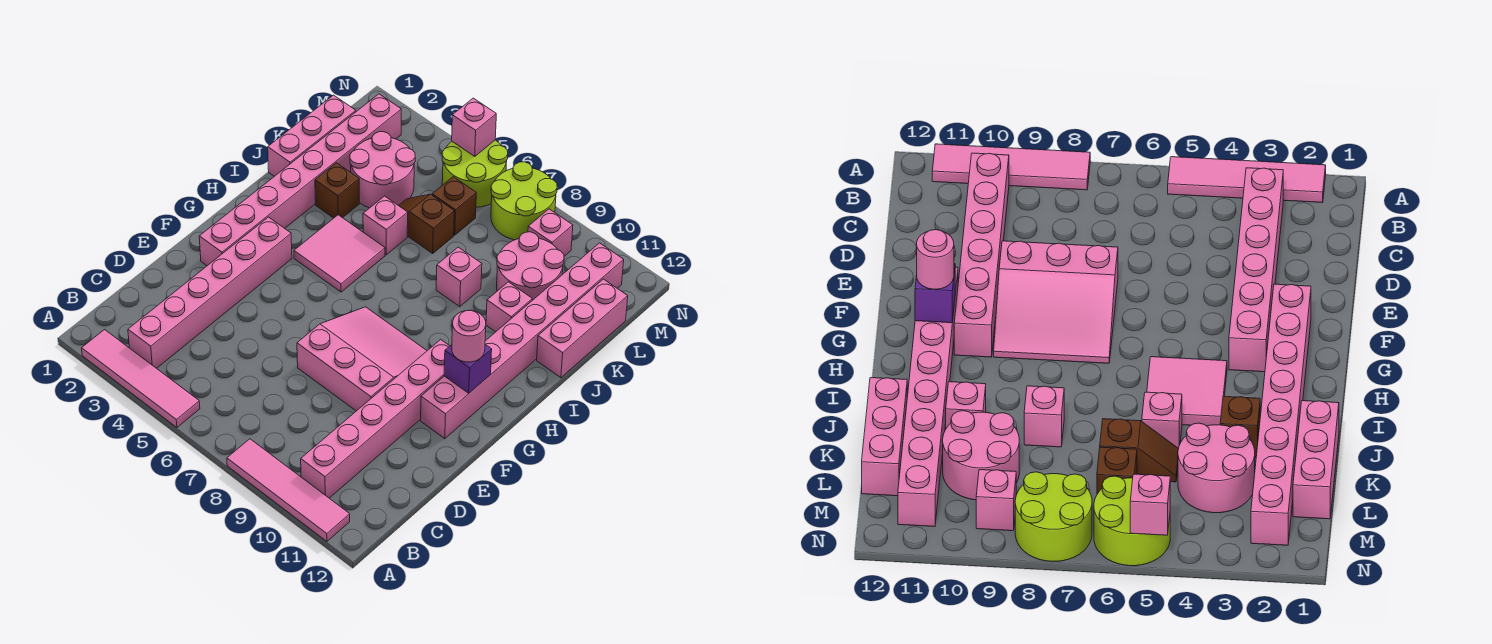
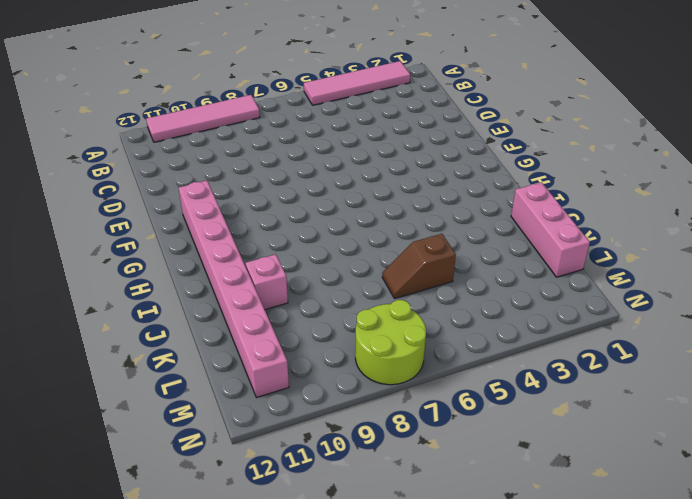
brown 1x2 slope [382,234,456,299] -> brown 1x2 slope turned to [398,194,454,253]
none -> pink 1x6 brick [128,217,292,368]
none -> pink 1x6 brick [301,340,449,498]
none -> pink 3x3 slope [297,307,427,411]

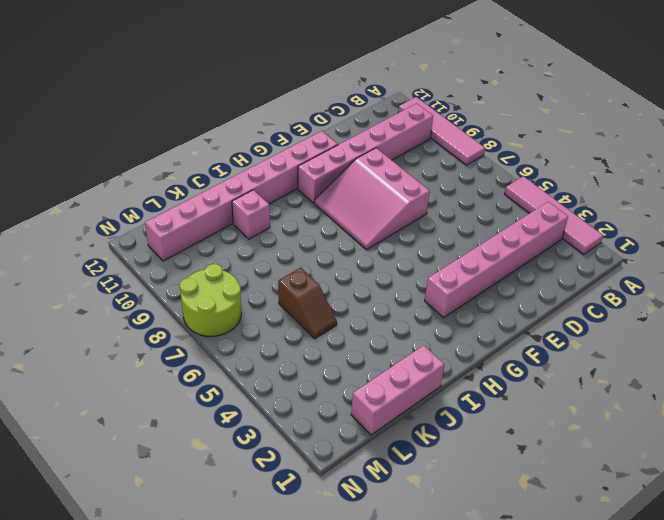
none -> pink 1x8 brick [199,94,401,266]
none -> pink 2x2 tile [294,215,385,292]
none -> brown 1x1 brick [315,163,359,218]

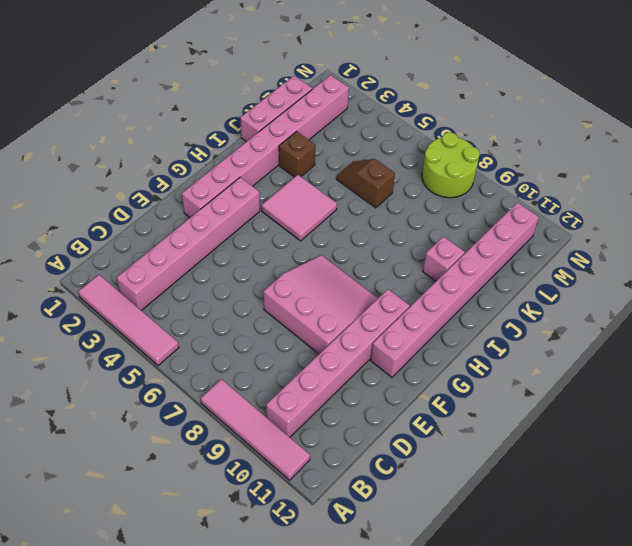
none -> pink 1x1 brick [363,196,408,255]
none -> pink 1x1 brick [436,247,482,307]
none -> pink 1x3 brick [537,279,628,378]

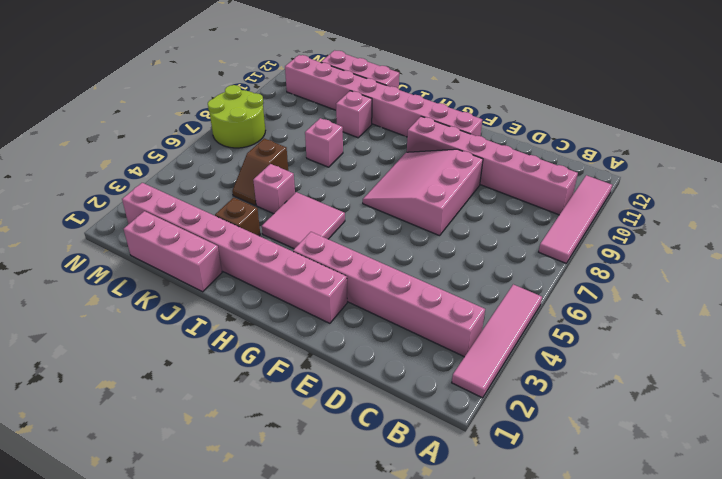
none -> pink 2x2 round brick [350,132,415,208]
none -> pink 2x2 round brick [497,232,564,300]
none -> brown 1x1 brick [432,177,476,235]

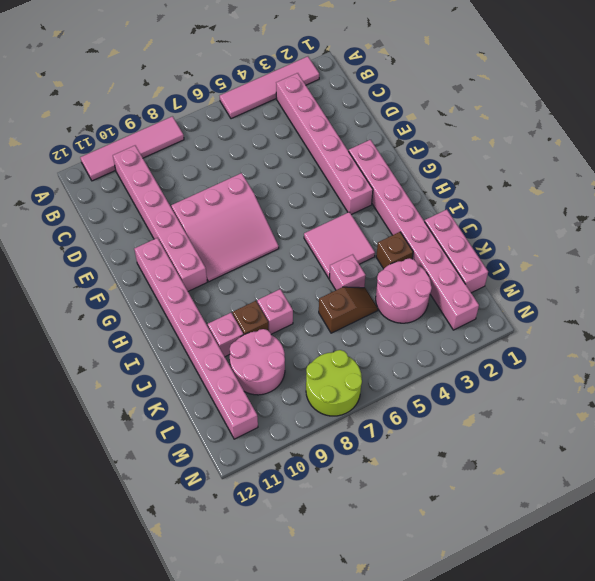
brown 1x1 brick [233,301,269,335] -> brown 1x1 brick moved to [432,177,476,235]
none -> pink 1x3 brick [537,279,628,378]
none -> lime 2x2 round brick [442,140,508,207]
none -> pink 1x1 brick [528,209,573,256]

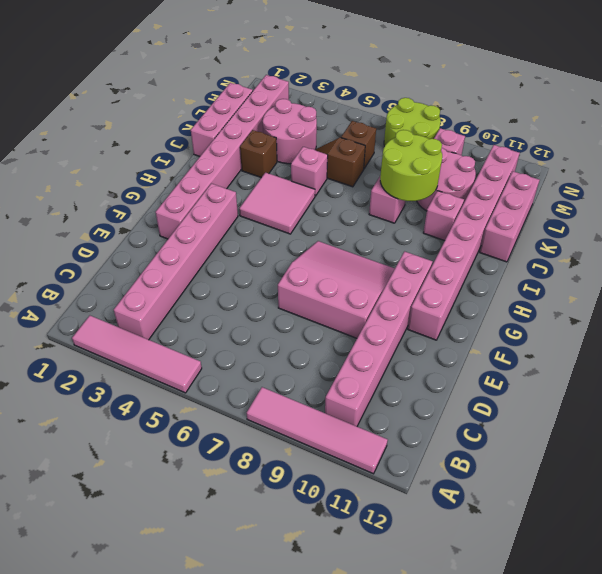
lime 2x2 round brick [380,130,442,201] -> lime 2x2 round brick moved to [442,140,508,207]
none -> purple 1x1 brick [444,344,492,393]
none -> pink 1x1 brick [452,98,496,156]
none -> pink 1x1 round brick [452,310,486,362]

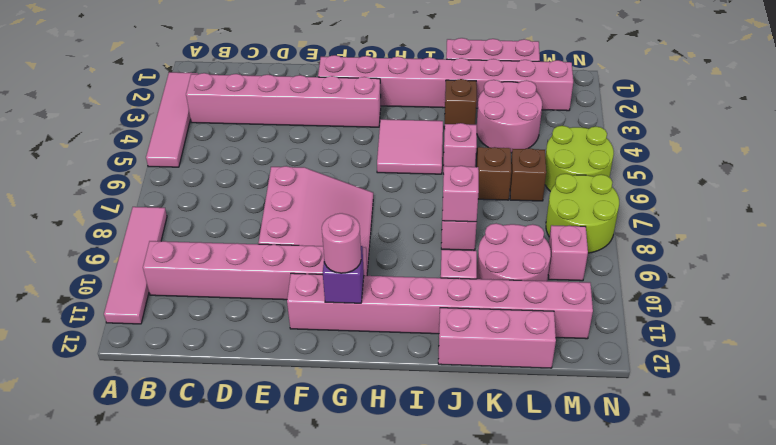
pink 1x1 brick [442,166,479,222] -> pink 1x1 brick moved to [452,98,496,156]

